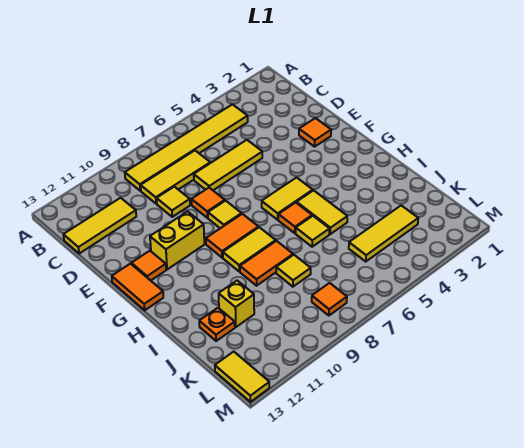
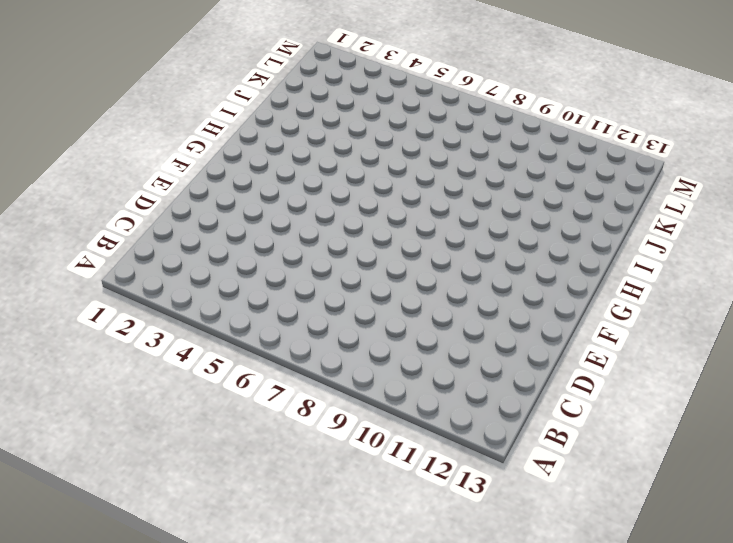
none -> yellow 1x6 tile [125,104,248,191]
none -> yellow 1x3 tile [141,151,210,204]
none -> yellow 1x3 tile [63,198,136,254]

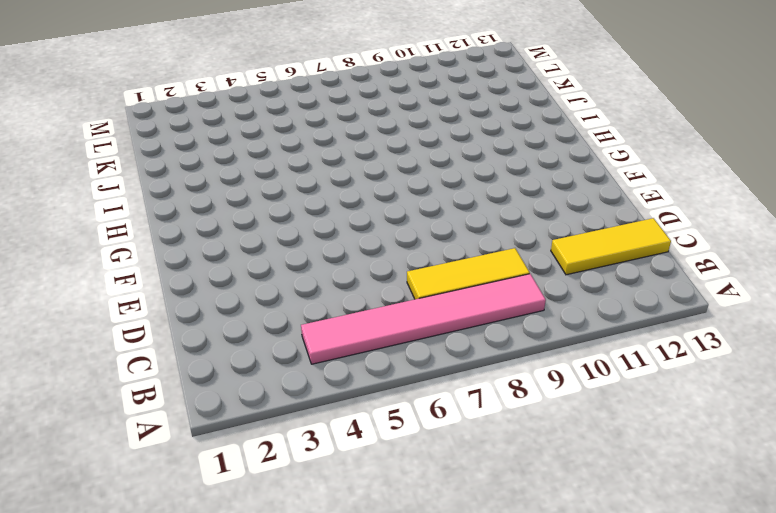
pink 1x6 tile [301,274,546,364] -> yellow 1x6 tile [125,104,248,191]
none -> yellow 1x3 tile [194,140,262,190]
none -> yellow 1x1 tile [157,187,190,217]
none -> orange 1x1 tile [299,118,331,147]

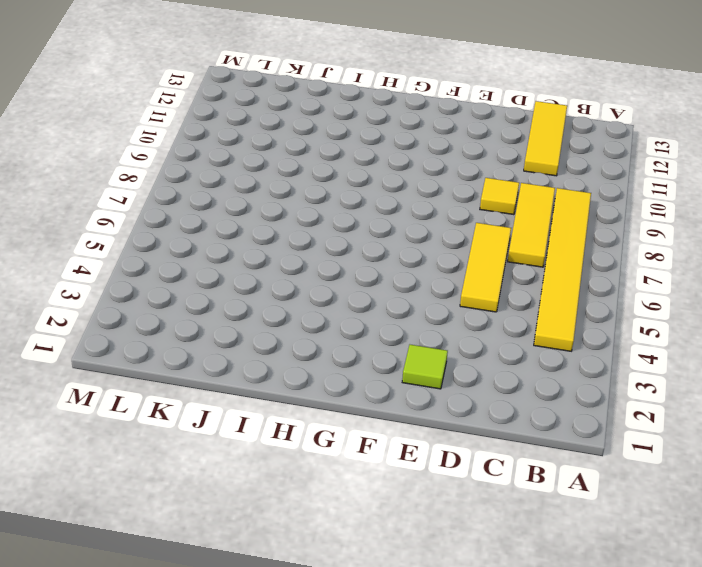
lime 1x1 tile [402,345,448,389] -> orange 1x1 tile [299,118,331,147]
none -> orange 1x1 tile [192,188,225,218]
none -> yellow 1x1 tile [208,201,242,228]
none -> yellow 1x2 brick [150,211,204,270]

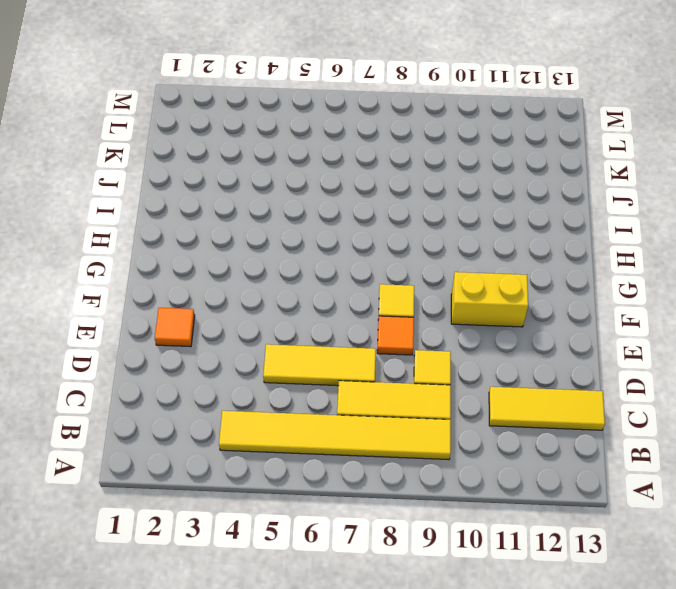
none -> orange 1x1 tile [131,251,166,280]
none -> orange 1x2 tile [112,264,163,310]
none -> yellow 1x2 tile [262,178,313,220]

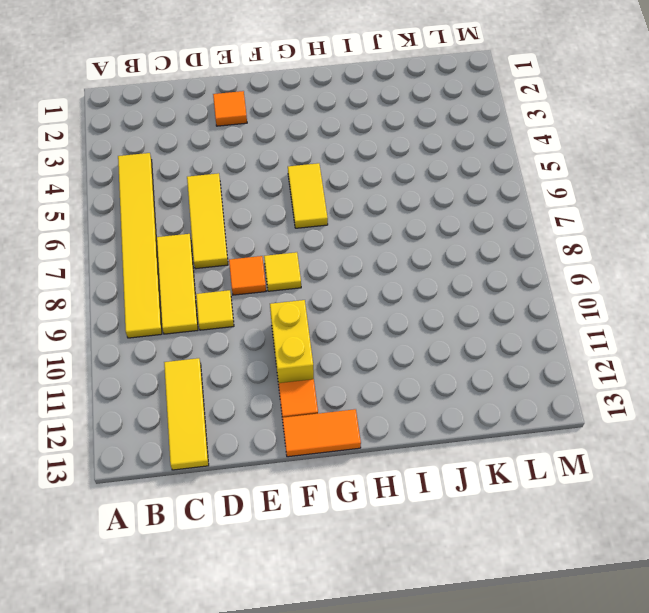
none -> orange 1x2 tile [206,214,258,258]
none -> yellow 1x2 tile [297,190,347,234]
none -> orange 1x1 tile [278,203,312,233]

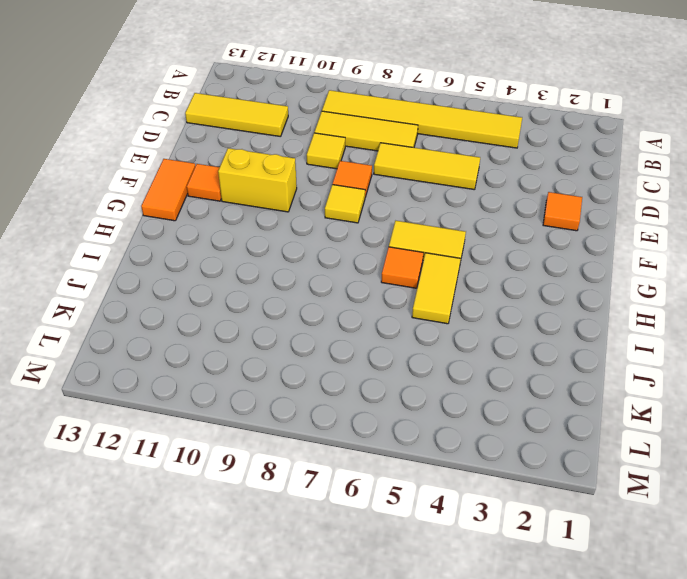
none -> orange 1x2 tile [206,214,258,258]
none -> yellow 1x2 tile [223,227,276,271]
none -> yellow 1x1 tile [296,216,330,247]

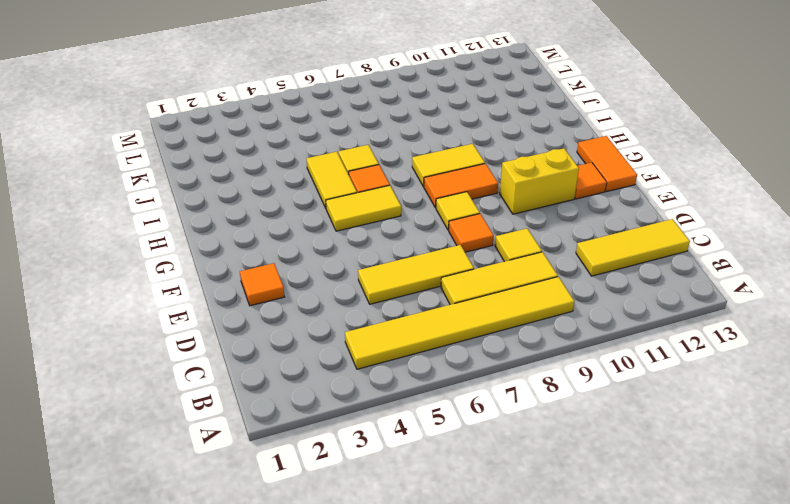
none -> orange 1x2 tile [240,241,293,286]
none -> yellow 1x1 tile [276,255,311,287]
none -> yellow 1x1 brick [219,281,254,327]

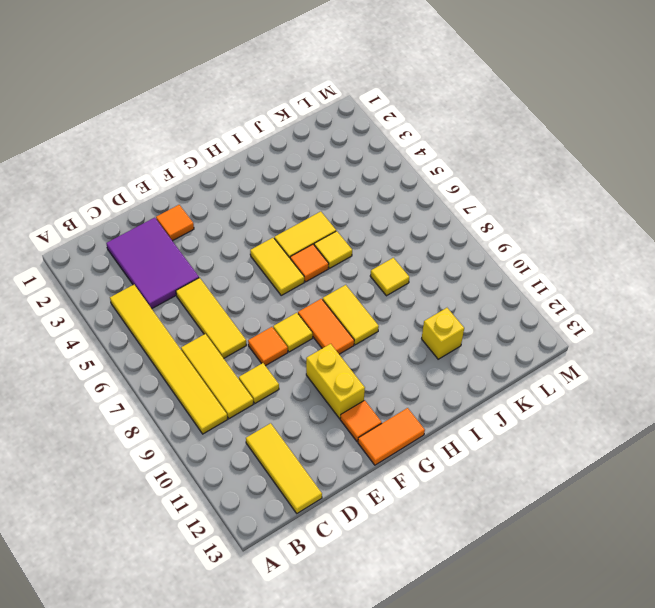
purple 2x3 tile [106,218,199,309] -> none
none -> orange 1x2 tile [240,241,293,286]
none -> orange 1x1 plate [199,308,235,341]
none -> yellow 1x3 tile [349,205,418,261]

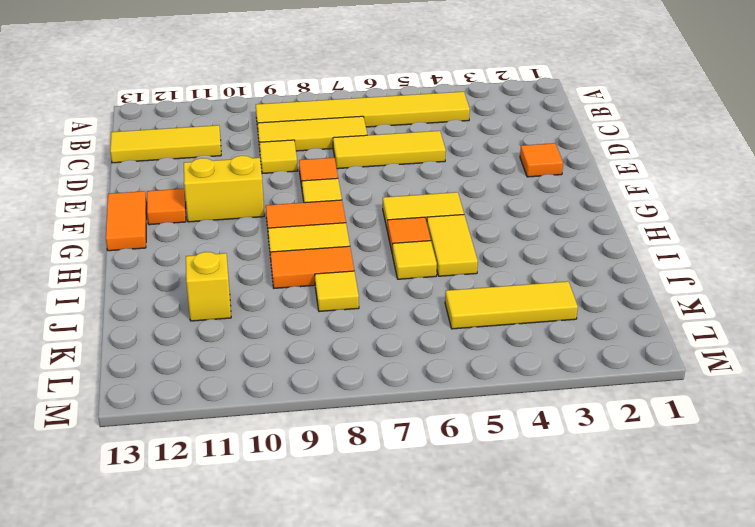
none -> orange 1x1 plate [199,308,235,341]
none -> orange 1x1 tile [312,283,347,316]
none -> yellow 1x2 tile [215,352,269,402]

